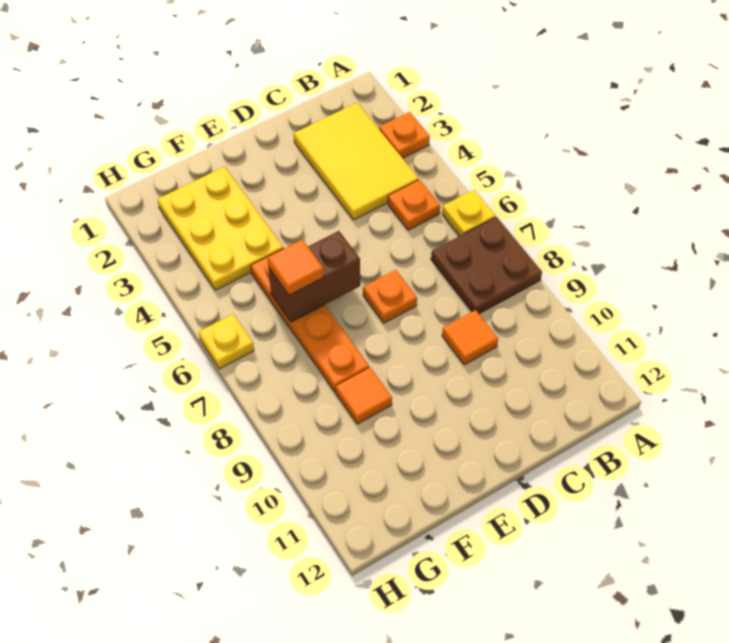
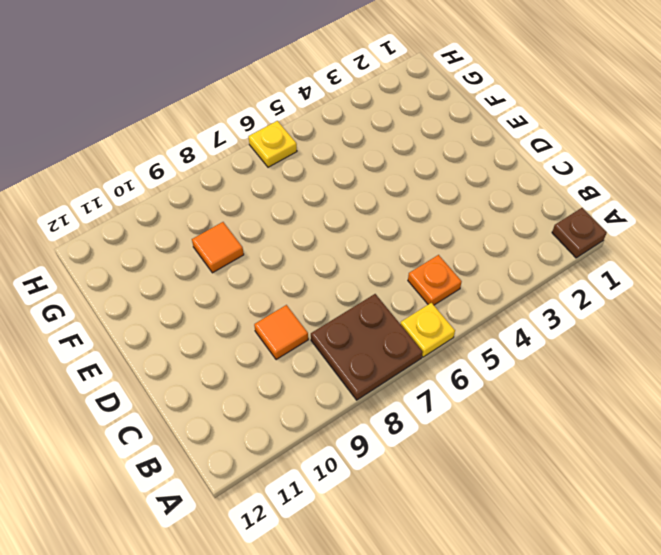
brown 1x1 plate [552,208,607,258] -> none
none -> orange 1x1 plate [379,112,430,158]
none -> yellow 2x3 tile [294,103,419,220]
none -> orange 1x1 plate [363,270,417,323]

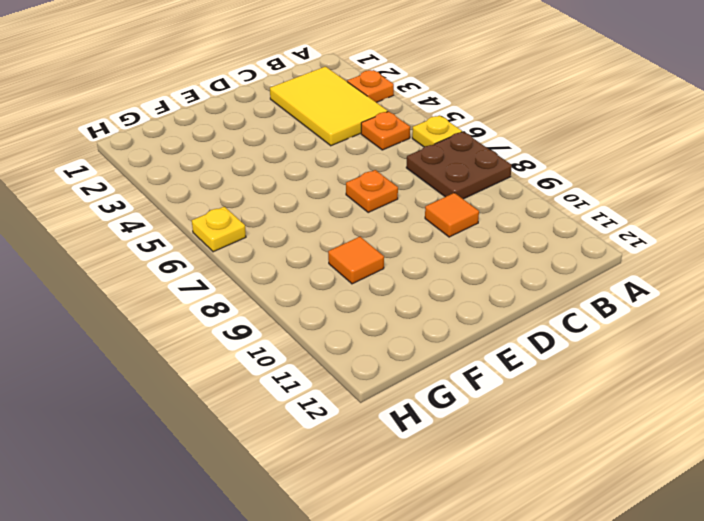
none -> yellow 2x3 plate [157,167,283,290]
none -> orange 1x4 plate [251,250,369,392]
none -> brown 1x2 brick [268,231,360,322]

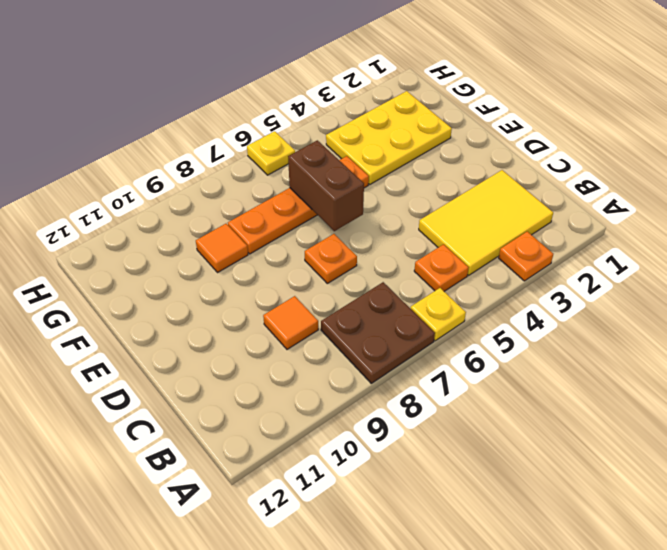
none -> orange 1x1 tile [267,240,324,295]

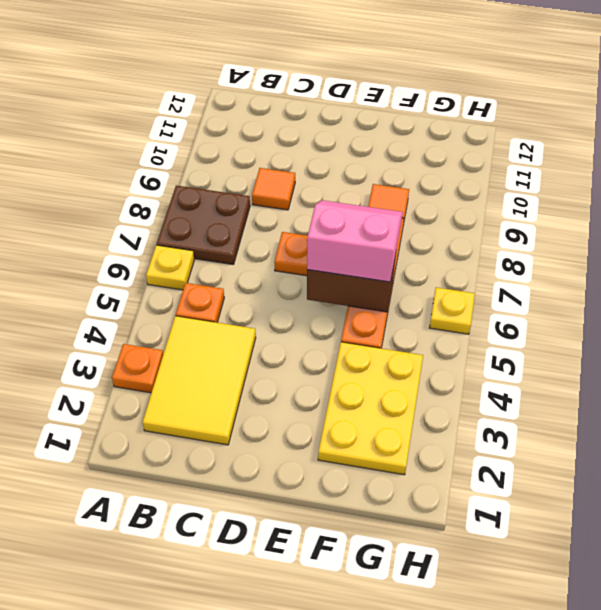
pink 2x2 slope [307,200,403,282] -> orange 1x1 tile [267,240,324,295]

